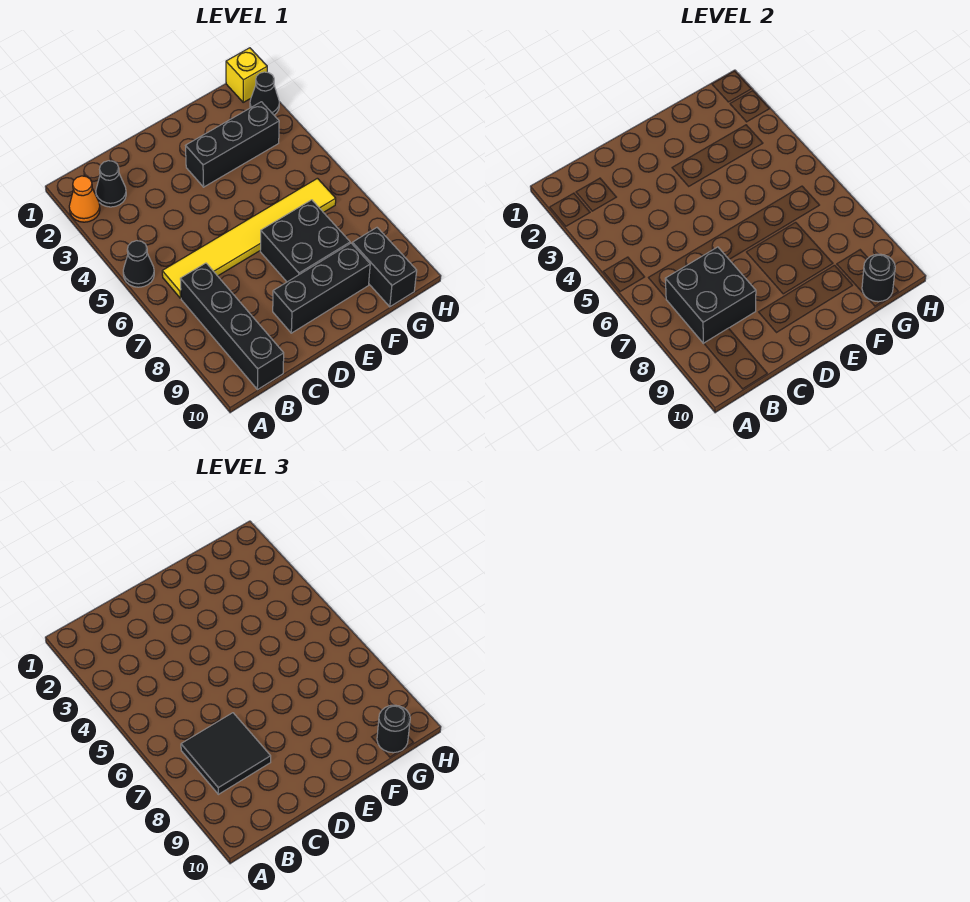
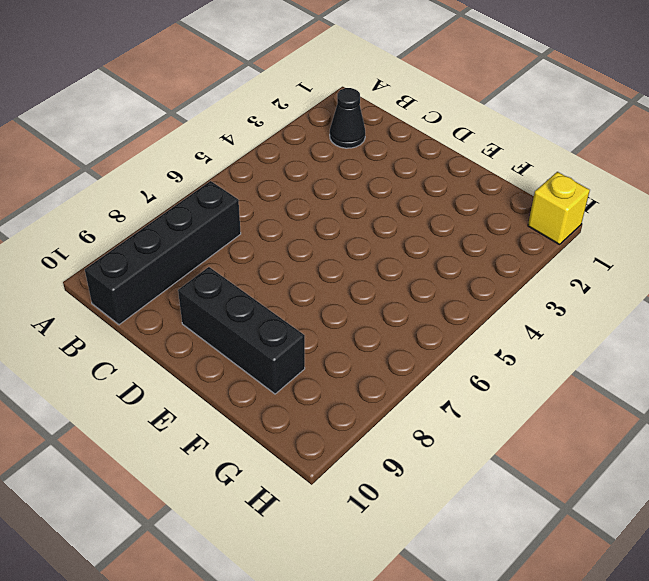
none -> orange 1x1 cone [69,176,100,222]
none -> black 1x1 cone [123,241,154,287]
none -> yellow 1x6 tile [162,178,336,298]

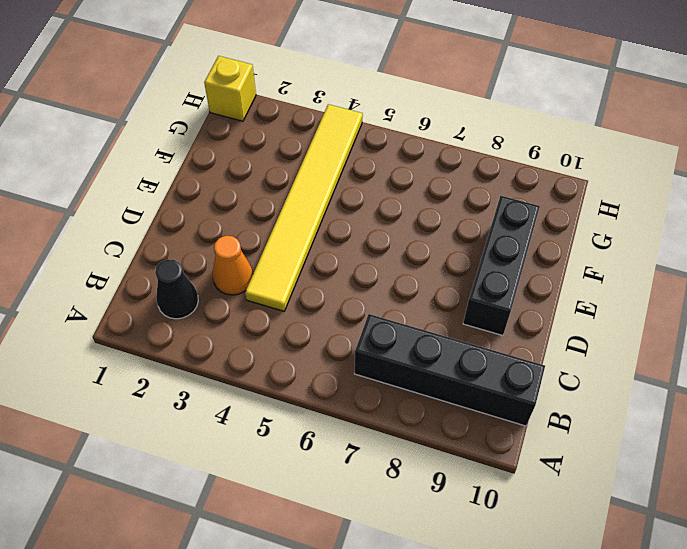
orange 1x1 cone [212,236,253,295] -> orange 1x1 cone moved to [69,176,100,222]
yellow 1x6 tile [245,104,363,311] -> yellow 1x6 tile moved to [162,178,336,298]
none -> black 1x1 cone [123,241,154,287]
none -> black 1x3 brick [186,102,279,187]
none -> black 2x2 brick [260,200,350,282]

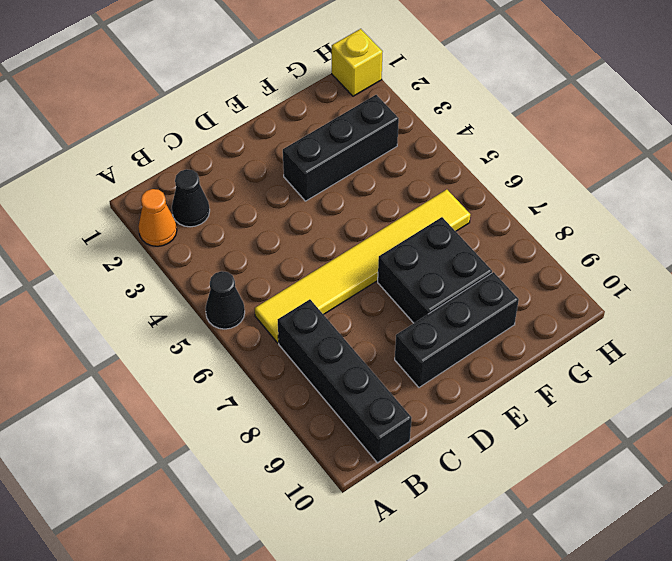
none -> black 1x2 brick [352,228,417,307]
none -> black 1x1 cone [250,72,279,115]
none -> black 2x2 brick [665,247,756,343]

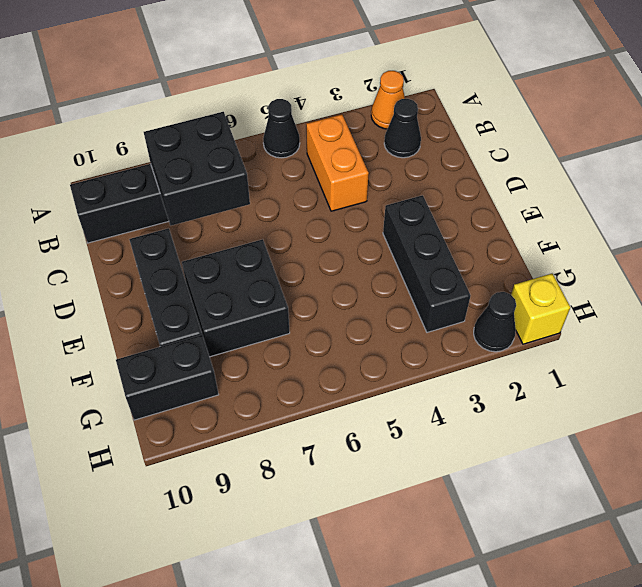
orange 1x2 brick [306,114,369,211] -> none
none -> yellow 1x6 tile [162,178,336,298]
none -> black 1x1 round brick [862,254,895,302]
none -> black 2x2 tile [181,713,271,794]

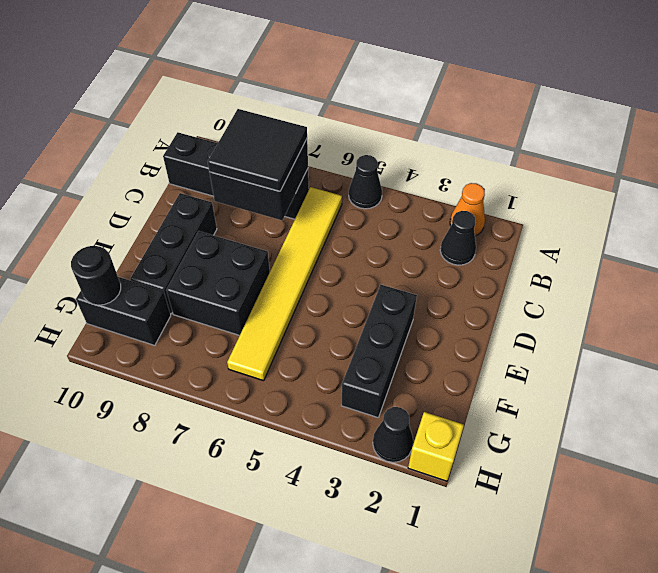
none -> black 1x1 round brick [377,705,410,753]

